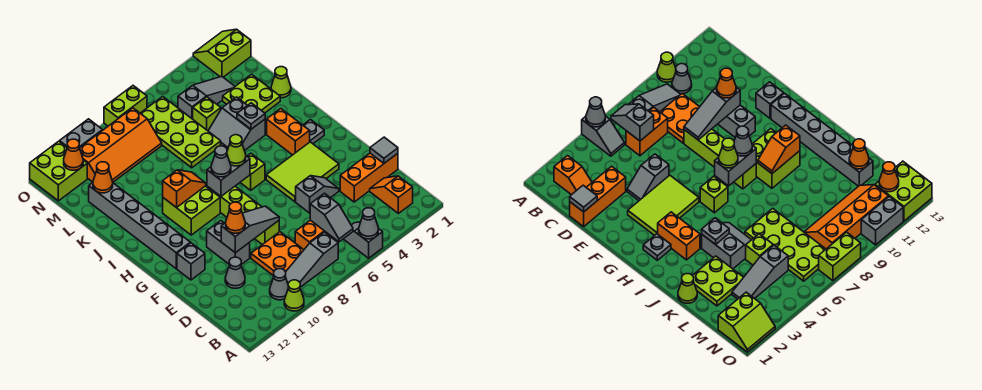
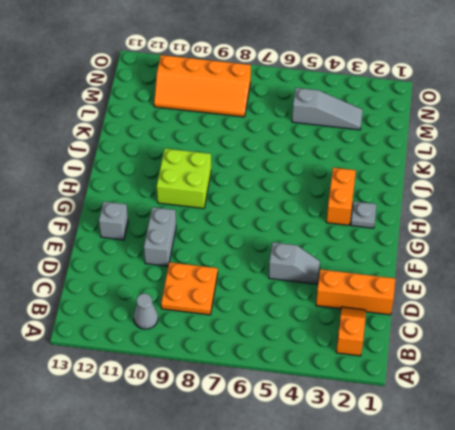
none -> grey 1x2 slope [344,222,383,258]
none -> lime 1x1 cone [284,280,304,311]
none -> grey 1x3 slope [286,232,338,287]
none -> orange 1x2 brick [295,220,334,250]

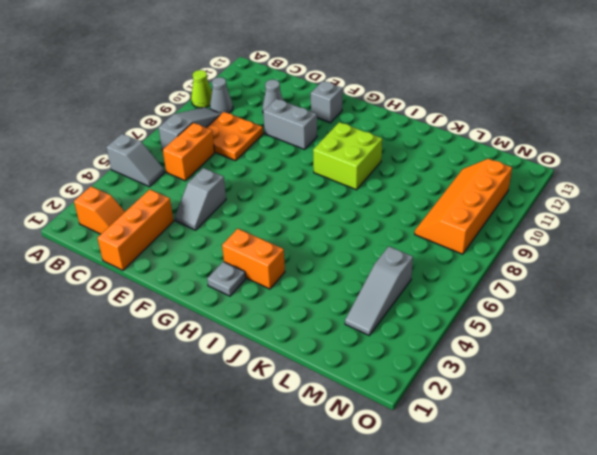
none -> lime 1x4 brick [207,186,279,245]
none -> lime 2x3 tile [266,142,339,202]
none -> grey 1x6 brick [89,183,190,269]
none -> lime 1x1 brick [240,153,265,190]

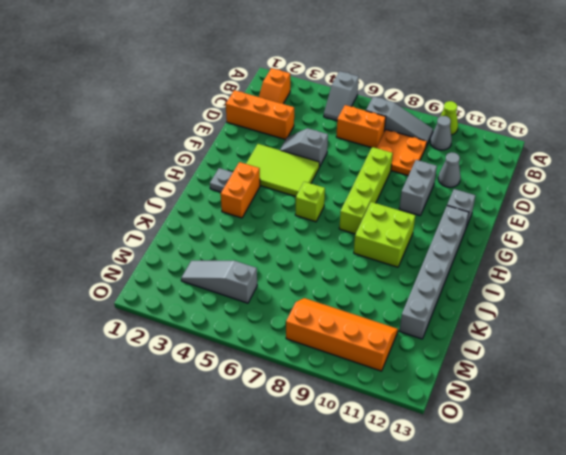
none -> grey 2x2 slope [208,97,265,150]
none -> lime 1x1 cone [271,67,291,98]
none -> lime 2x2 plate [223,74,280,113]
none -> lime 2x4 plate [140,96,221,168]

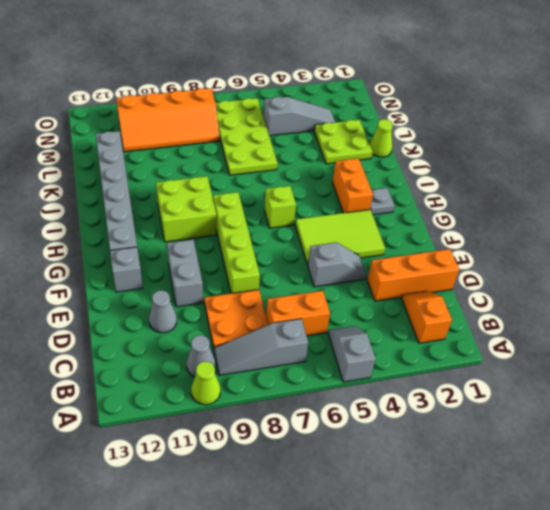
none -> grey 2x2 slope [208,97,265,150]
none -> lime 1x1 brick [193,97,221,131]
none -> lime 2x2 slope [193,29,251,77]
none -> lime 2x2 brick [30,141,87,201]

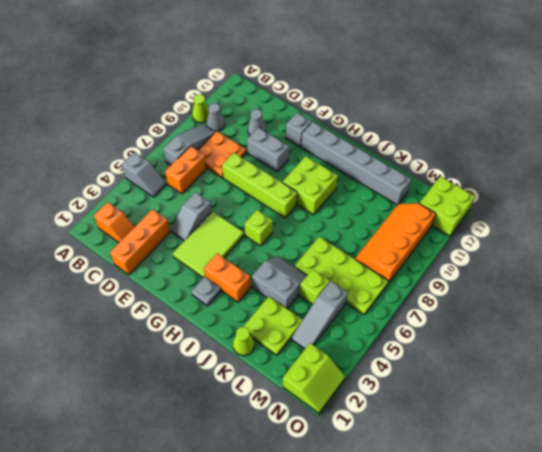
none -> lime 1x2 brick [104,86,147,126]
none -> grey 1x2 brick [59,119,102,148]
none -> grey 1x1 cone [359,208,378,239]
none -> grey 1x2 slope [310,193,353,242]

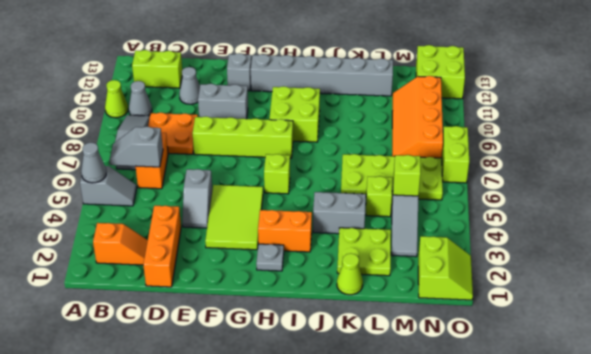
lime 1x2 brick [132,50,182,88] -> none
lime 1x1 brick [393,155,421,196] -> none
none -> grey 1x2 brick [59,119,102,148]
none -> grey 1x1 tile [370,137,398,163]
none -> grey 1x3 slope [221,206,279,253]
none -> grey 1x2 brick [207,156,250,196]

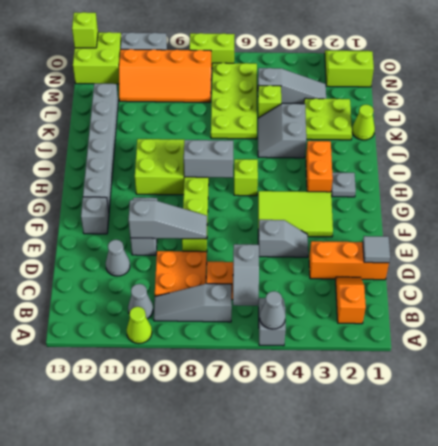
lime 1x1 brick [72,12,98,48] -> none
none -> orange 1x2 slope [163,170,206,208]
none -> grey 1x1 plate [237,103,265,129]
none -> orange 1x1 cone [93,162,113,193]
none -> orange 1x1 cone [64,139,83,170]

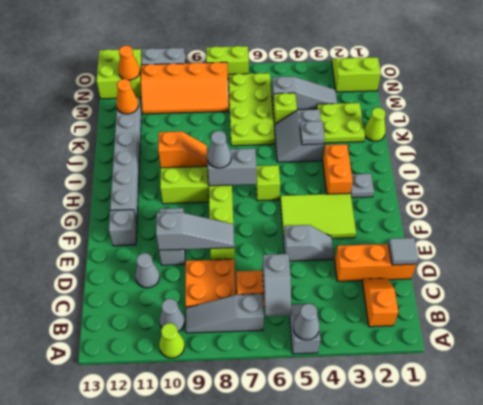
none -> orange 1x1 cone [226,202,245,233]
none -> lime 1x1 cone [227,135,246,166]

